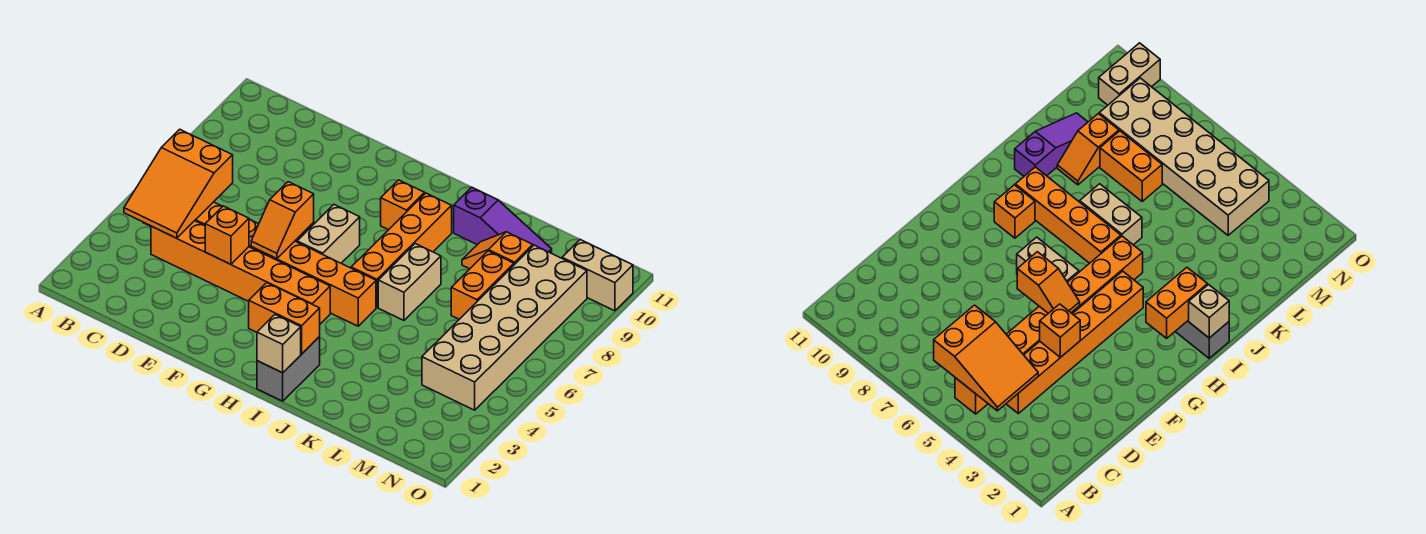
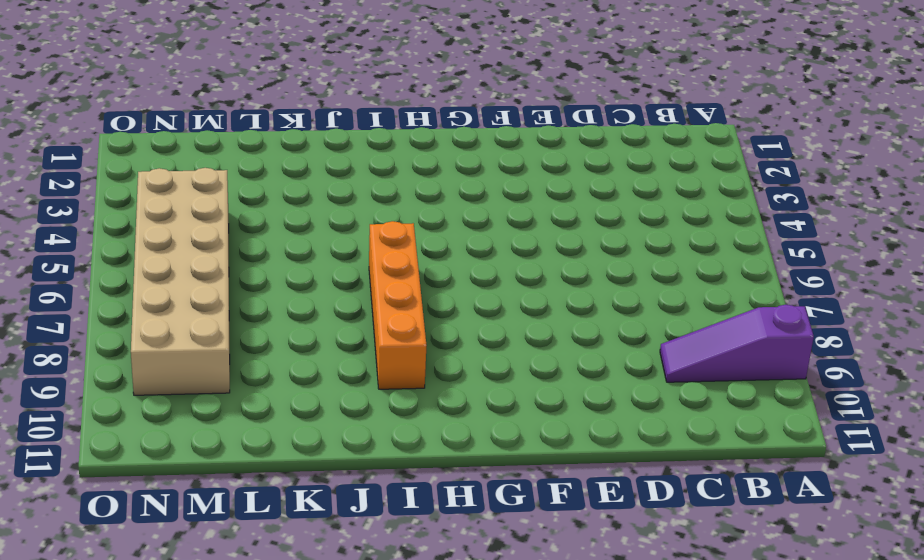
purple 1x3 slope [660,305,814,382] -> purple 1x3 slope moved to [454,187,552,253]
none -> orange 1x8 brick [143,202,376,326]
none -> orange 1x6 brick [151,221,330,324]
none -> tan 1x2 brick [297,205,360,263]

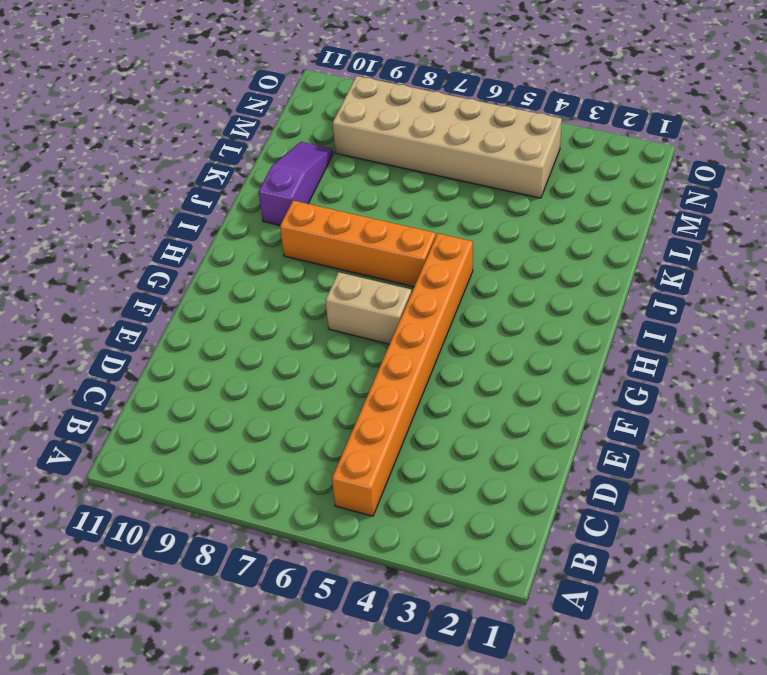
none -> orange 1x6 brick [151,221,330,324]
none -> orange 1x1 brick [381,180,424,230]
none -> grey 1x2 brick [257,337,320,401]

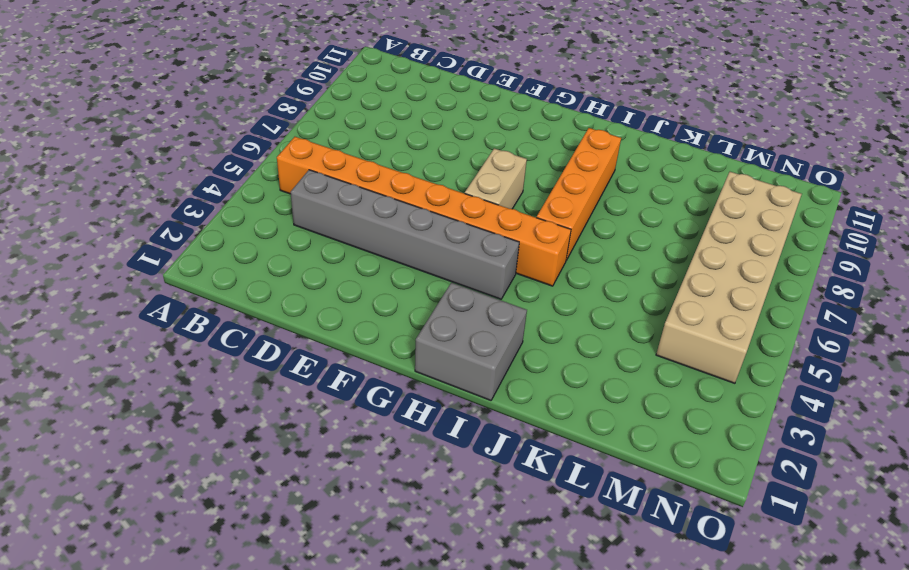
grey 1x6 brick [291,170,519,299] -> orange 1x6 brick [151,221,330,324]
grey 2x2 brick [415,283,527,400] -> grey 1x2 brick [257,337,320,401]
none -> orange 1x1 brick [381,180,424,230]
none -> tan 1x2 brick [378,244,441,320]
none -> purple 1x3 slope [454,187,552,253]

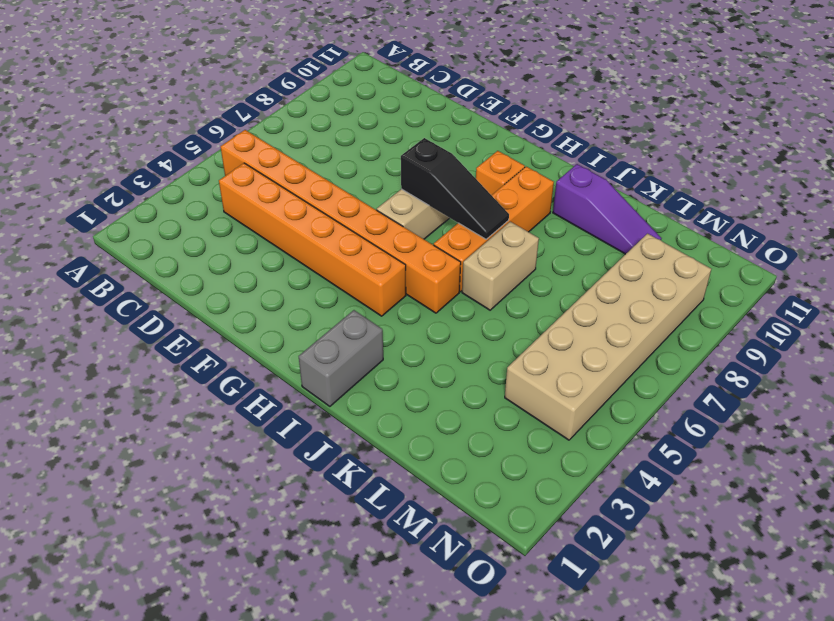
black 1x3 slope [401,138,509,239] -> none
none -> orange 1x2 slope [462,232,533,269]
none -> orange 1x2 brick [451,251,514,319]
none -> tan 1x2 brick [562,240,633,311]

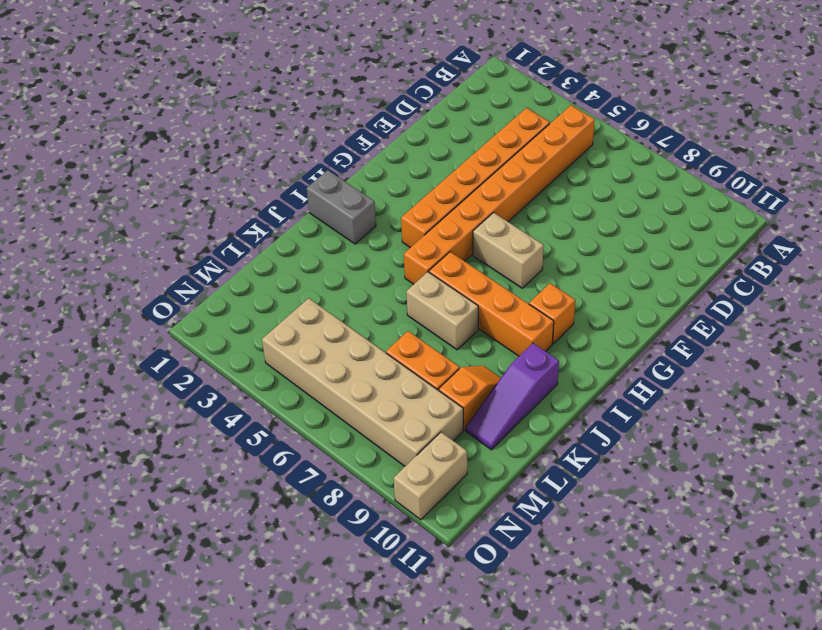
none -> orange 2x3 slope [124,129,233,238]
none -> orange 1x1 brick [205,206,249,264]
none -> orange 1x2 slope [251,182,314,259]

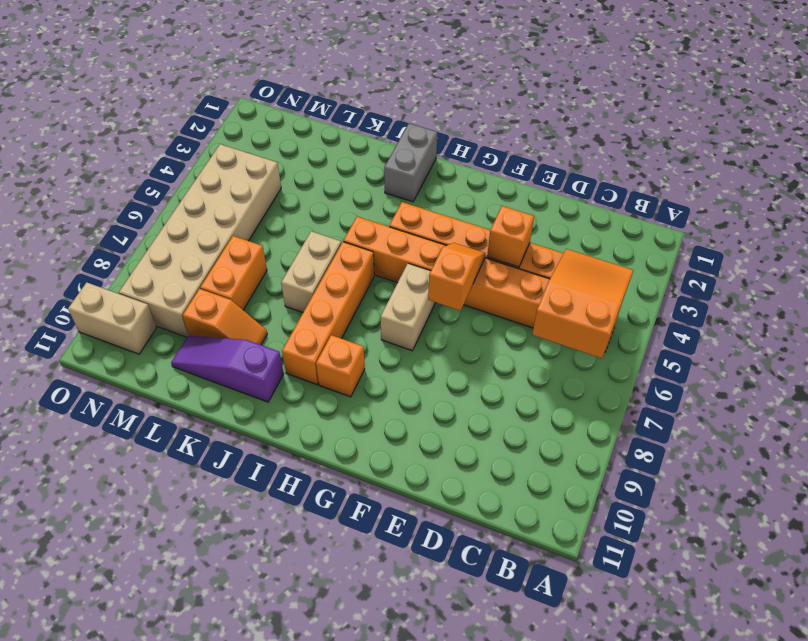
none -> orange 1x2 brick [249,283,320,354]
none -> tan 1x1 brick [257,315,301,373]

